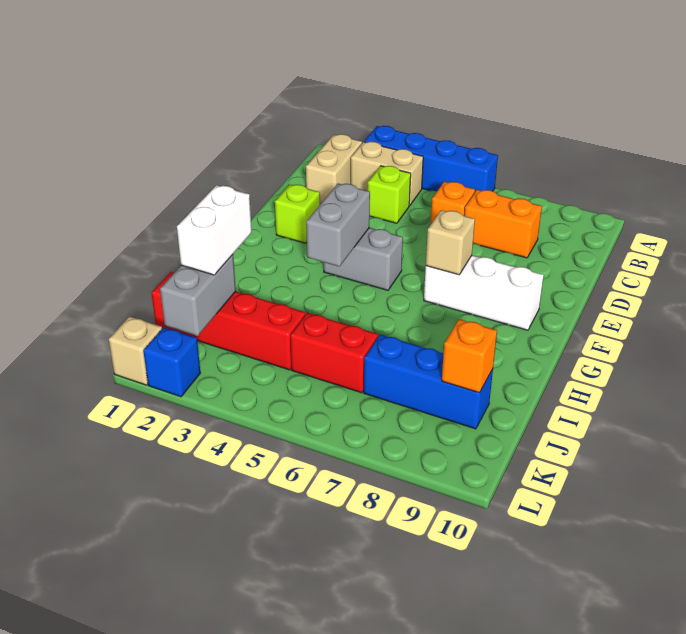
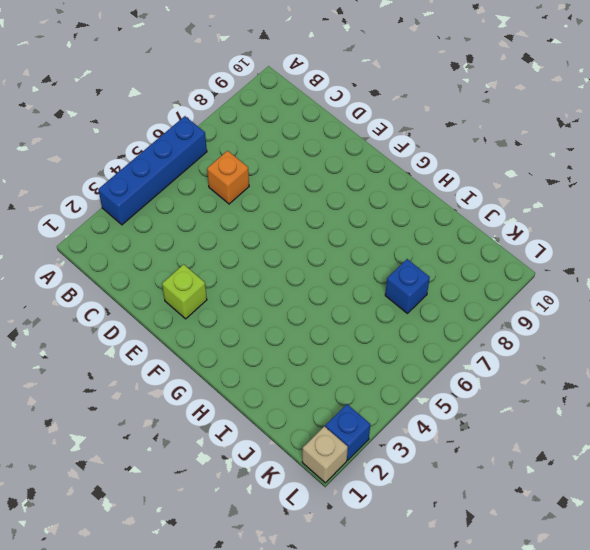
blue 1x1 brick [385,259,430,313] -> blue 1x3 brick [364,335,493,429]
none -> tan 1x2 brick [306,134,362,203]
none -> tan 1x2 brick [351,142,423,206]
none -> lime 1x1 brick [368,166,411,223]

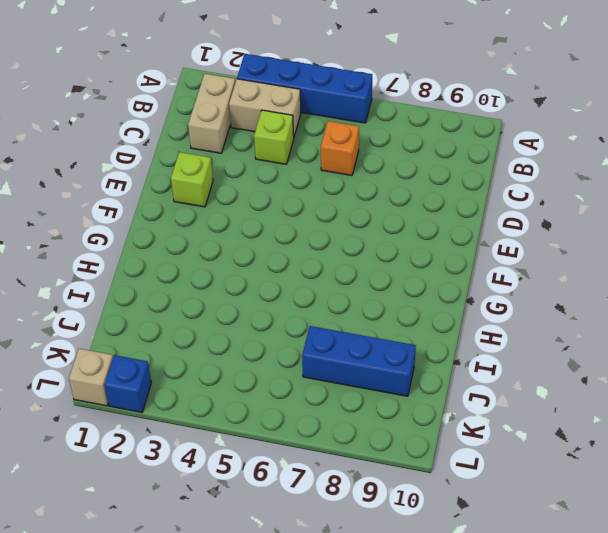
none -> orange 1x2 brick [464,190,542,258]
none -> grey 1x2 brick [324,228,403,290]
none -> white 1x3 brick [424,255,544,330]

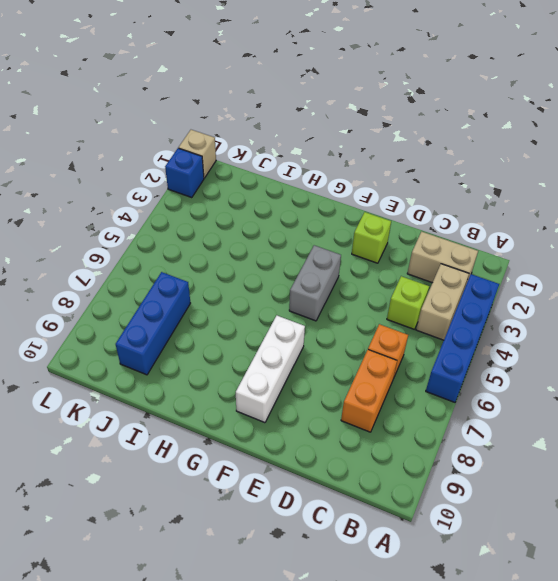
none -> red 1x4 brick [152,272,306,370]
none -> red 1x2 brick [290,313,378,393]
none -> grey 1x2 brick [306,183,370,267]

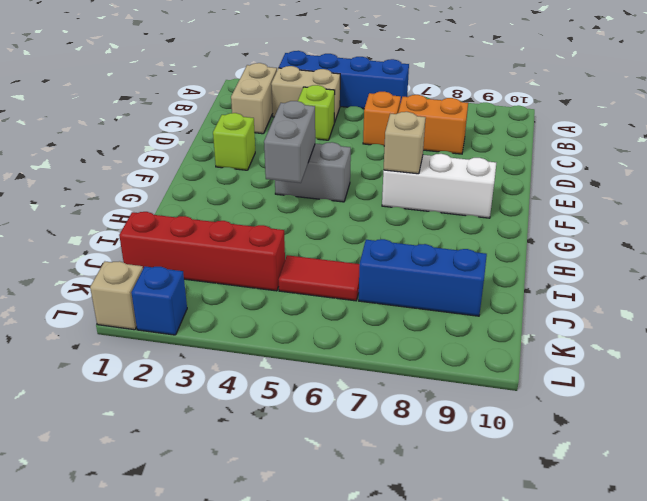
red 1x2 tile [279,255,360,301] -> red 1x2 brick [290,313,378,393]
none -> grey 1x2 brick [160,255,236,336]
none -> orange 1x1 brick [442,319,497,393]
none -> white 1x2 brick [177,185,252,275]

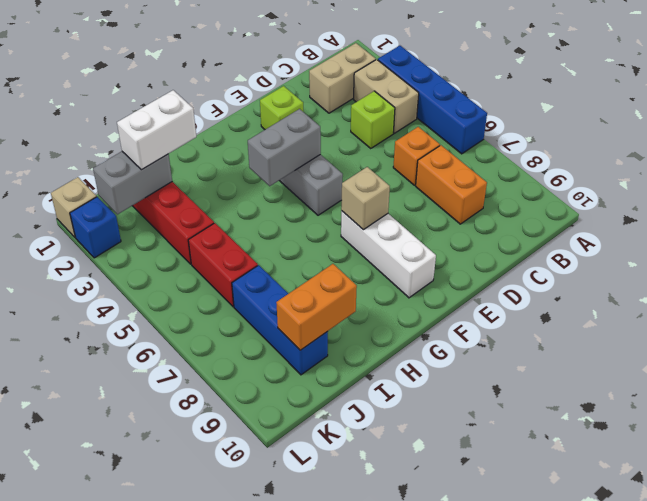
orange 1x2 brick [276,264,357,350] -> orange 1x1 brick [442,319,497,393]

